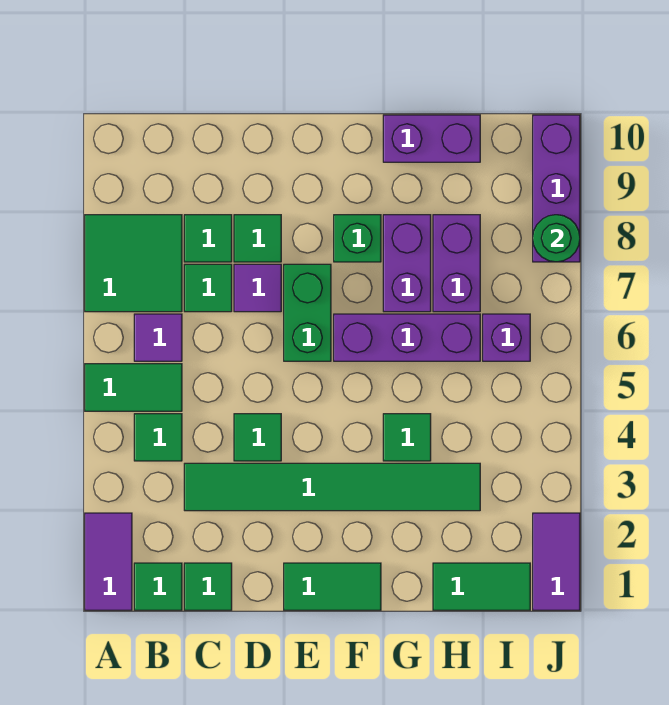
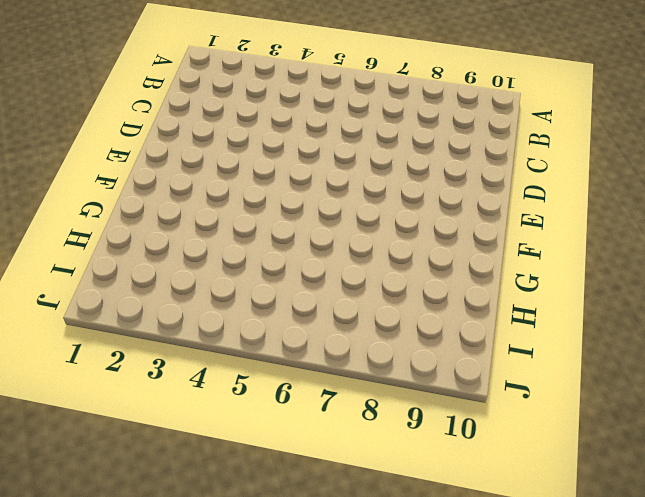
none -> purple 1x2 tile [85,513,132,610]
none -> green 1x2 tile [85,364,182,411]
none -> green 2x2 tile [85,215,182,312]

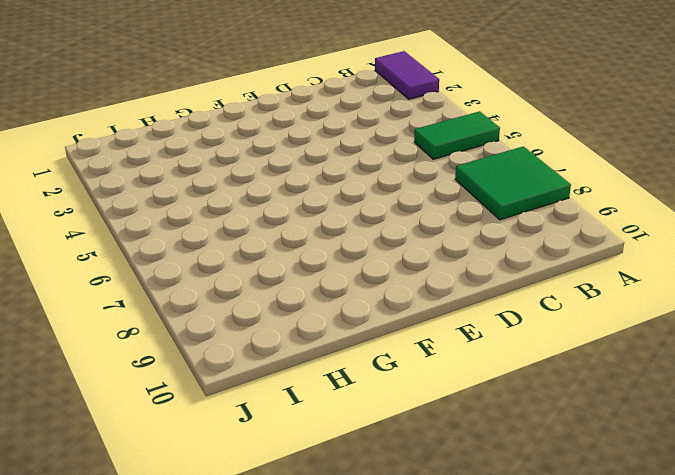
none -> green 1x1 tile [134,563,182,610]
none -> green 1x1 tile [134,414,182,461]
none -> purple 1x1 tile [134,314,182,361]

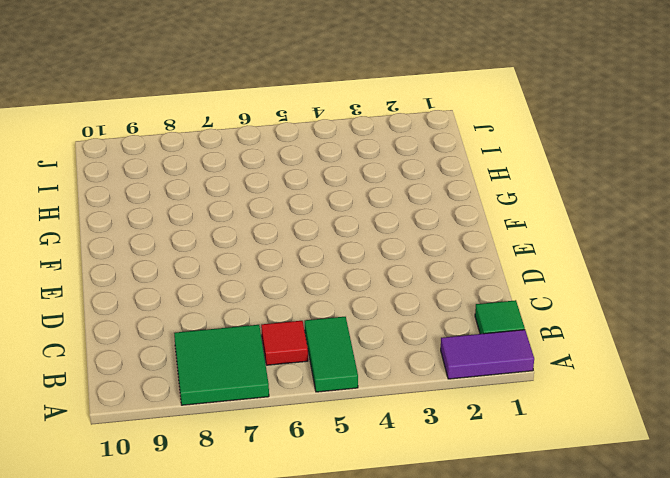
red 1x1 tile [261,321,308,365] -> purple 1x1 tile [134,314,182,361]
none -> green 1x1 tile [134,414,182,461]
none -> green 1x1 tile [184,563,232,610]
none -> green 1x6 tile [184,463,480,511]

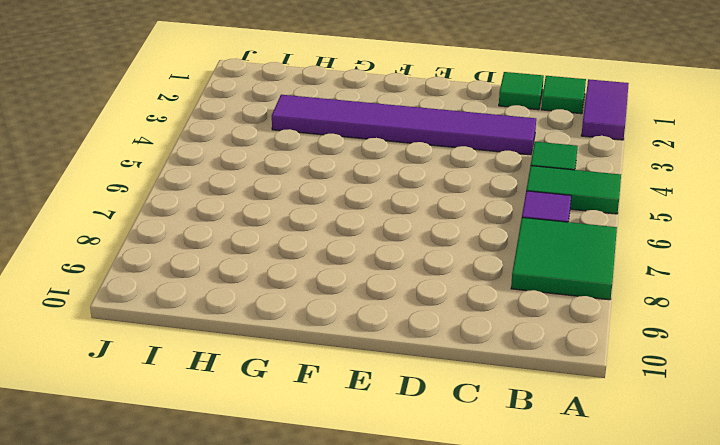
purple 1x6 tile [272,95,536,155] -> green 1x6 tile [184,463,480,511]
none -> green 1x1 tile [184,264,232,312]
none -> green 1x1 tile [184,215,232,262]
none -> green 1x1 tile [234,414,281,461]

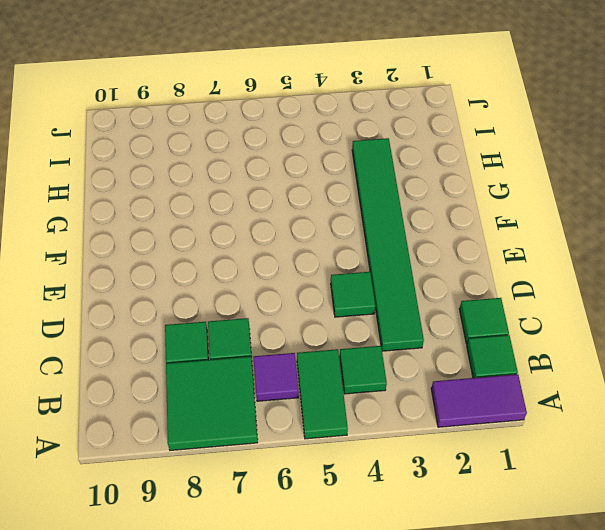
none -> purple 1x1 tile [234,264,281,312]
none -> green 1x1 tile [234,215,281,262]
none -> green 1x2 tile [284,563,381,610]

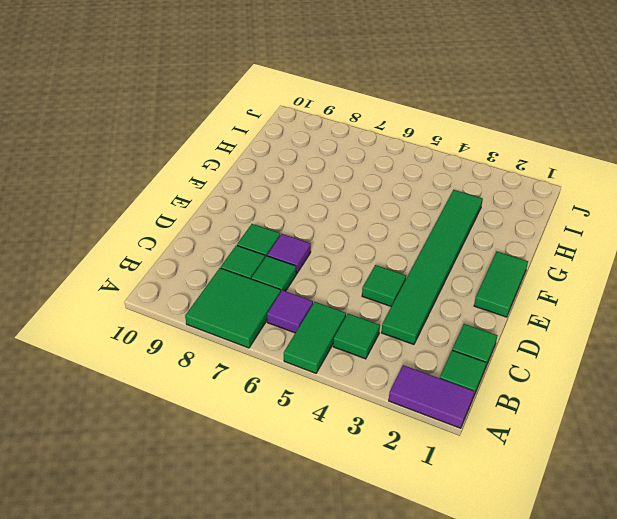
none -> green 1x2 brick [284,264,331,361]
none -> purple 1x3 brick [334,314,480,361]
none -> green 1x1 brick [334,215,381,262]

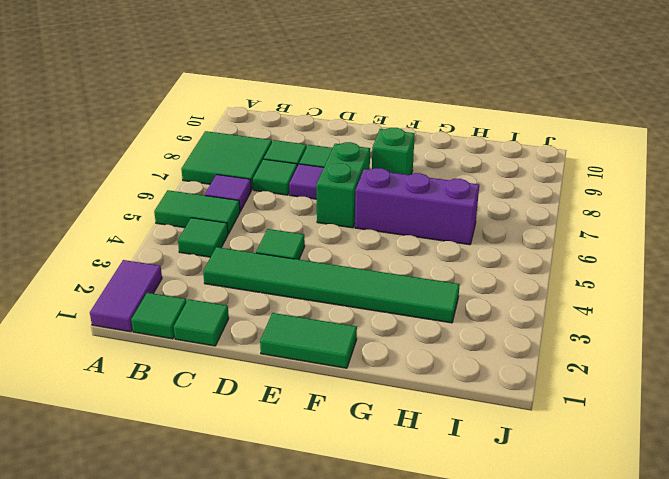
none -> green 1x1 tile [383,414,431,461]
none -> purple 1x2 brick [383,215,431,312]
none -> purple 1x2 brick [383,115,480,162]

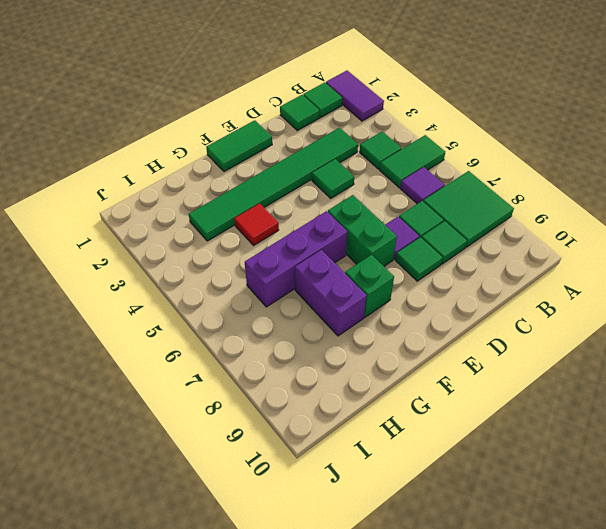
red 1x1 tile [235,203,279,246] -> green 1x1 tile [383,414,431,461]
none -> purple 1x2 brick [383,115,480,162]
none -> green 1x2 tile [433,563,530,610]
none -> purple 1x2 brick [433,215,480,312]

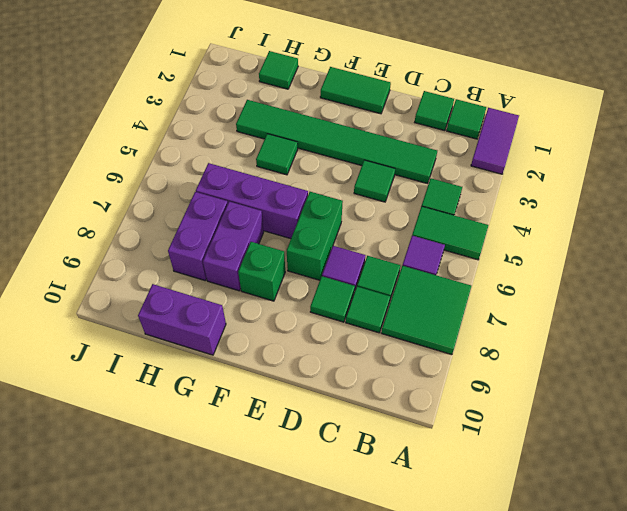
green 1x1 tile [259,51,298,89] -> green 1x2 tile [433,563,530,610]
none -> purple 1x1 brick [483,314,530,361]
none -> purple 1x2 tile [533,513,580,610]
none -> purple 1x3 brick [533,115,580,262]

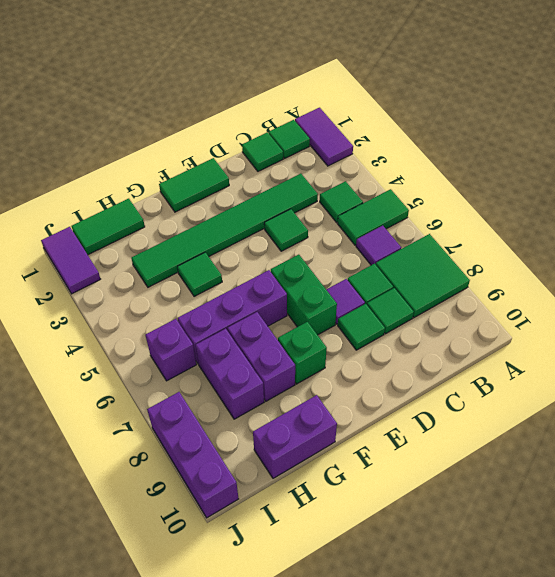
none -> green 1x1 round brick [533,215,580,262]

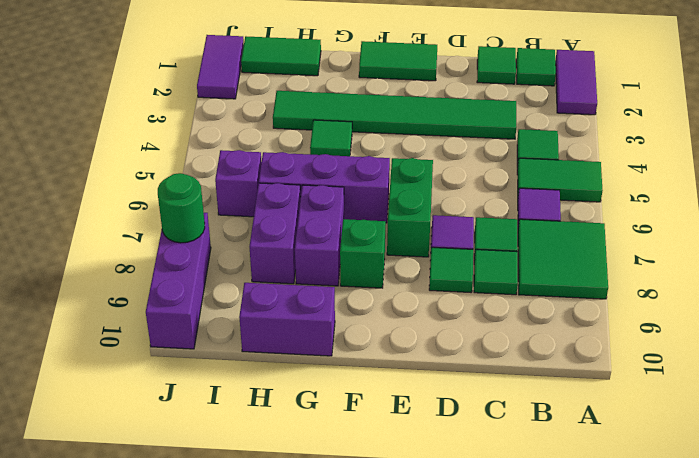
none -> green 1x1 tile [234,414,281,461]

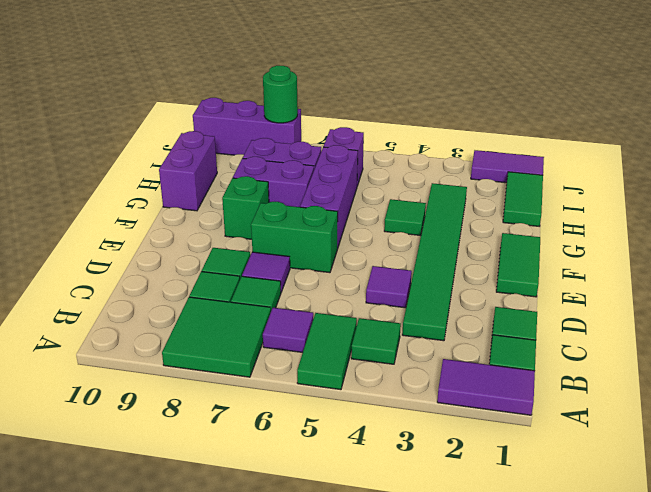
purple 1x1 tile [366,266,412,308] -> green 1x1 tile [234,414,281,461]

